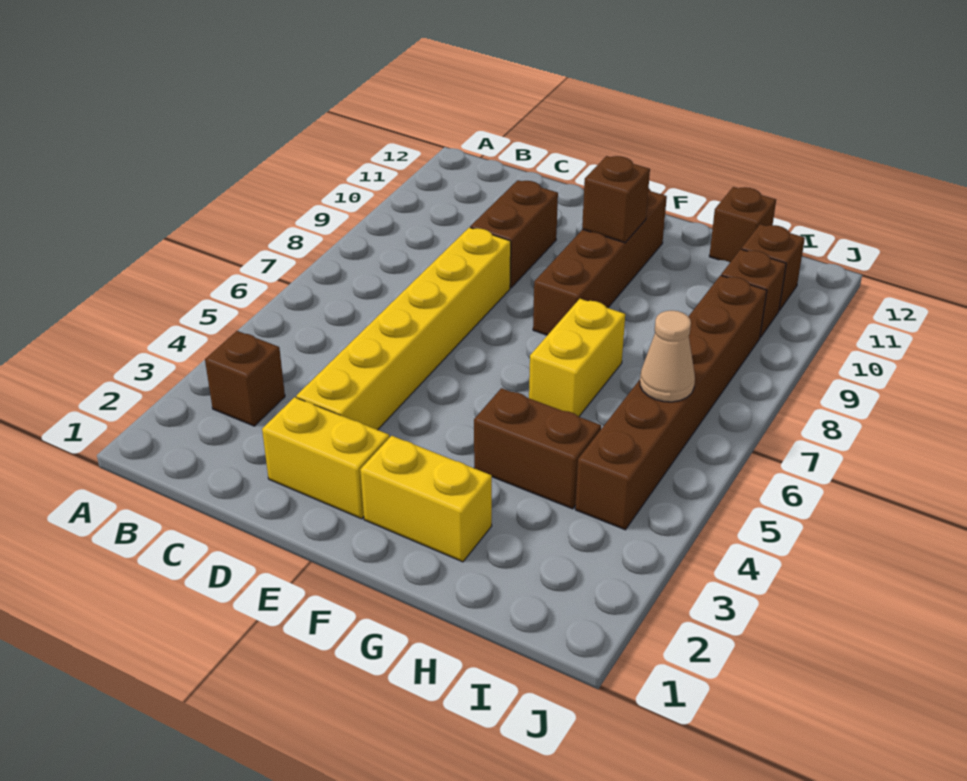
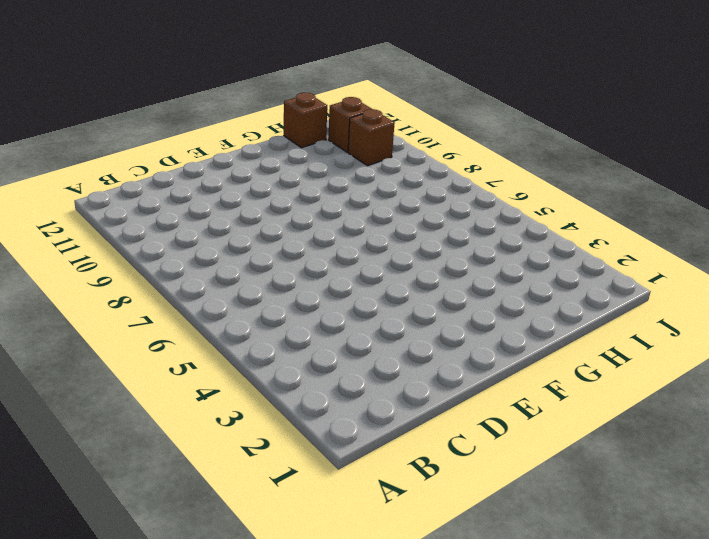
none -> brown 1x1 brick [205,331,285,426]
none -> yellow 1x2 brick [262,397,389,519]
none -> yellow 1x6 brick [296,227,511,430]

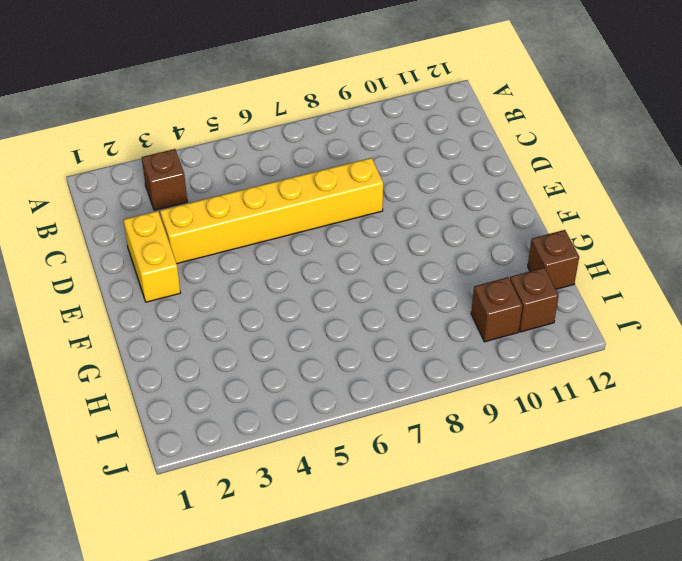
none -> brown 1x2 brick [470,180,558,288]
none -> yellow 1x2 brick [360,436,492,562]
none -> brown 1x4 brick [533,188,667,335]

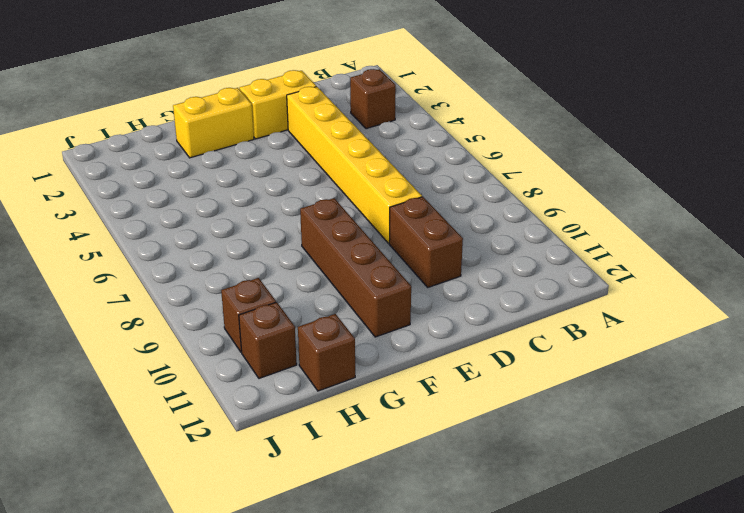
none -> brown 1x2 brick [474,388,601,509]
none -> yellow 1x2 brick [529,299,625,417]
none -> brown 1x6 brick [575,275,767,530]

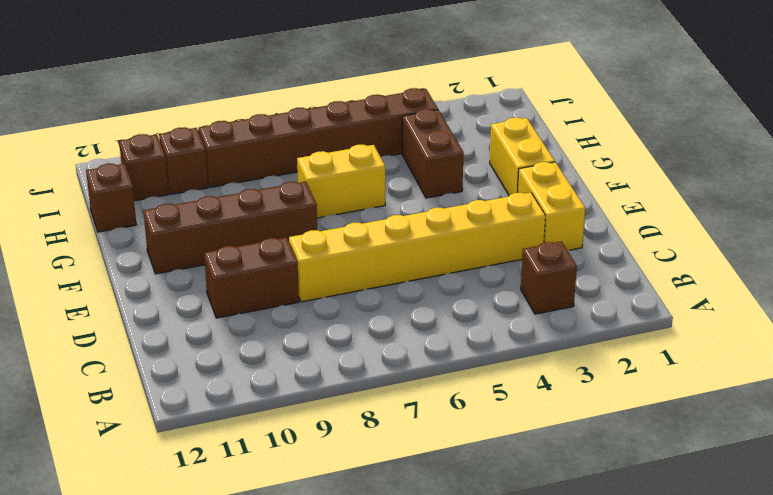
none -> brown 1x1 brick [582,156,650,243]
none -> tan 1x1 cone [640,310,695,402]

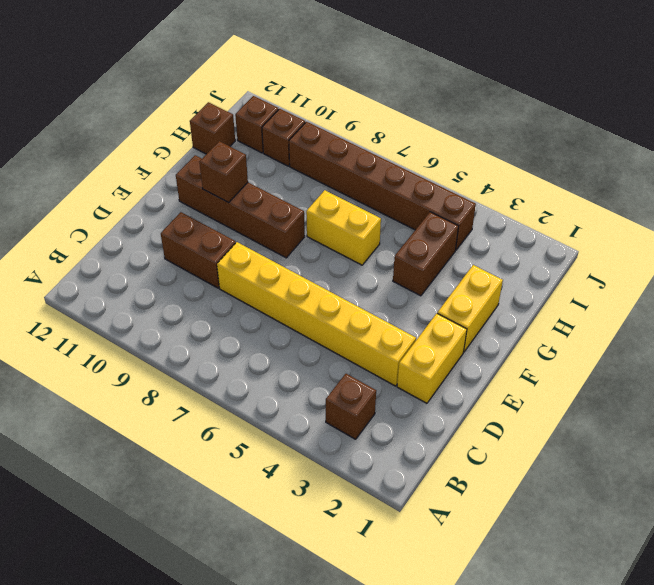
none -> tan 1x1 cone [640,310,695,402]

